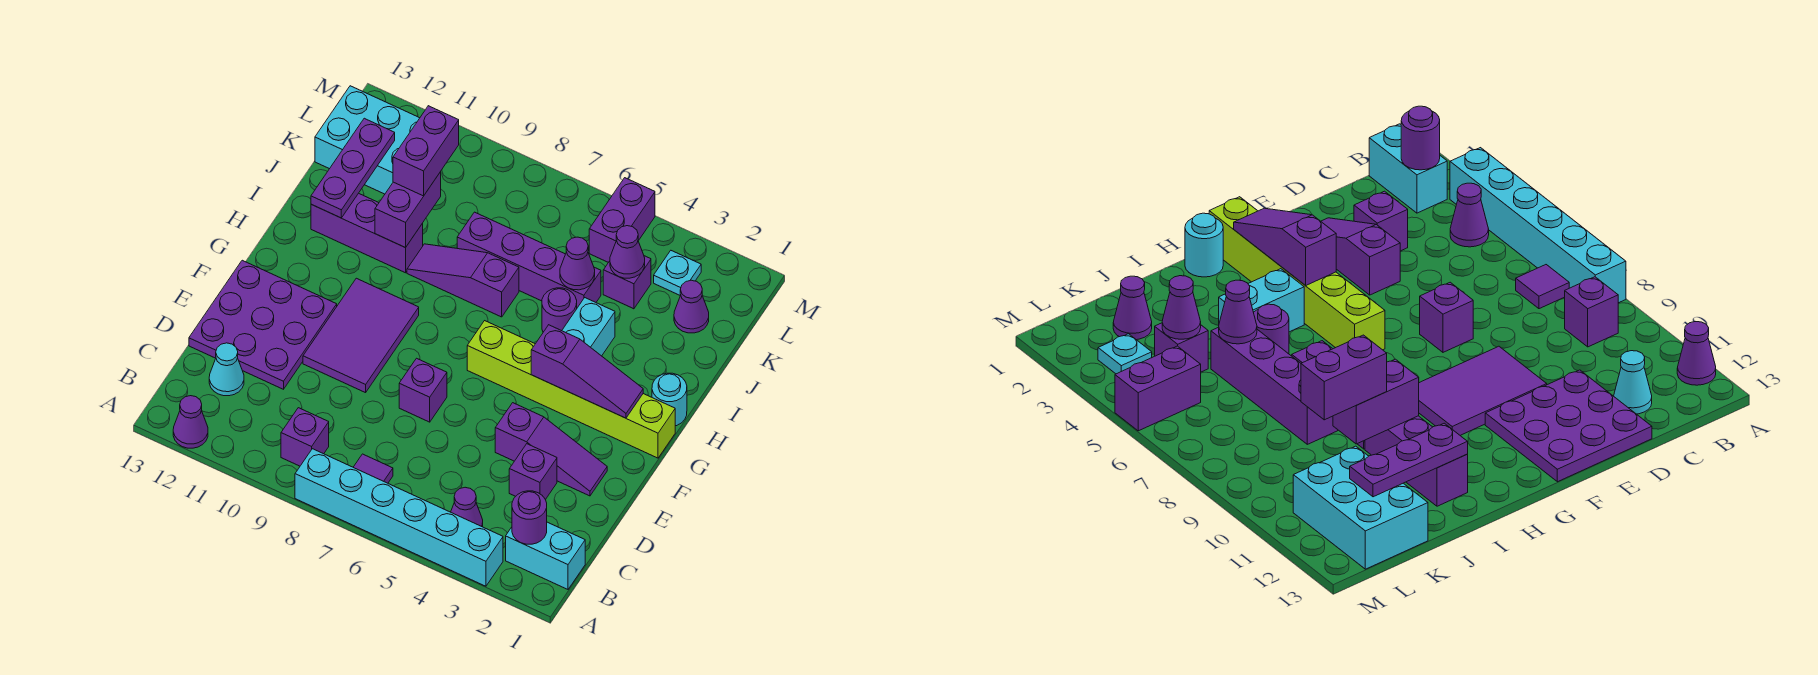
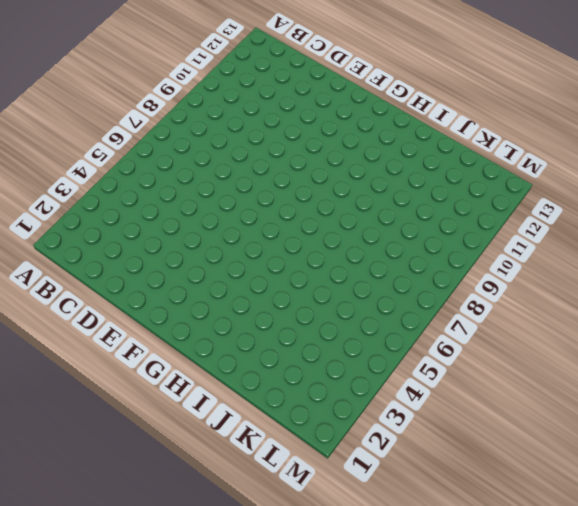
none -> cyan 1x6 brick [295,449,503,586]
none -> purple 1x1 cone [173,396,208,448]
none -> cyan 1x2 brick [506,522,585,589]
none -> purple 1x1 cone [451,487,483,527]

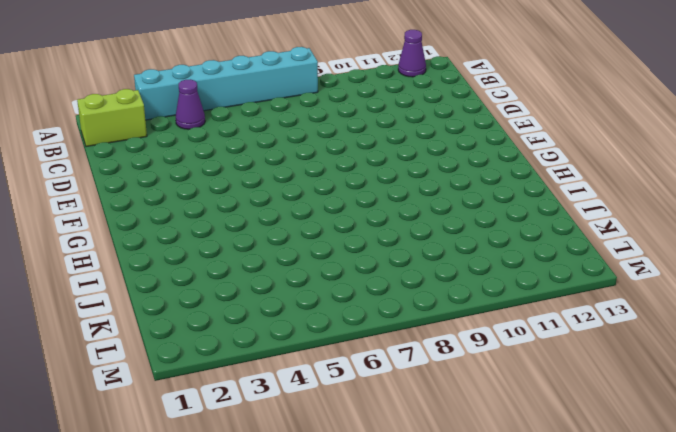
lime 1x2 brick [77,89,147,147] -> cyan 1x2 brick [506,522,585,589]
none -> purple 1x1 tile [353,454,393,483]
none -> purple 1x1 brick [281,408,329,466]
none -> cyan 1x1 cone [209,343,244,396]
none -> purple 1x1 brick [509,444,557,500]

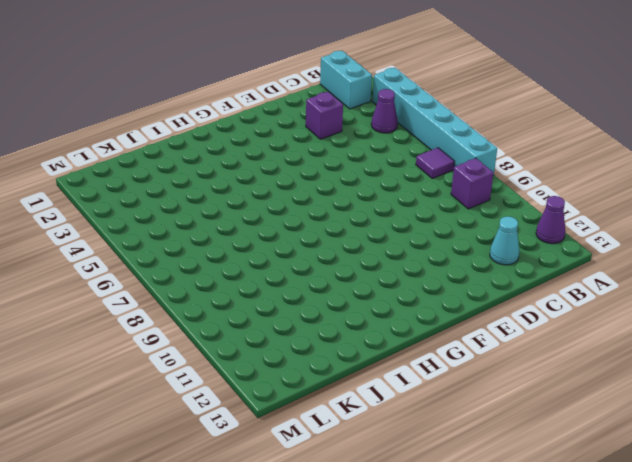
none -> purple 3x3 plate [189,260,337,389]
none -> purple 1x3 slope [495,403,607,496]
none -> purple 1x1 brick [399,358,447,422]
none -> purple 2x3 tile [303,278,419,393]

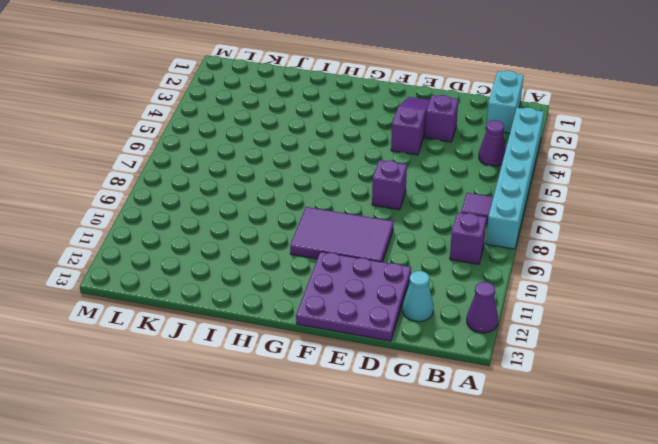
none -> lime 1x6 brick [467,321,675,458]
none -> cyan 1x1 round brick [652,373,687,426]
none -> cyan 1x2 brick [562,298,615,356]
none -> purple 1x1 round brick [542,288,577,332]

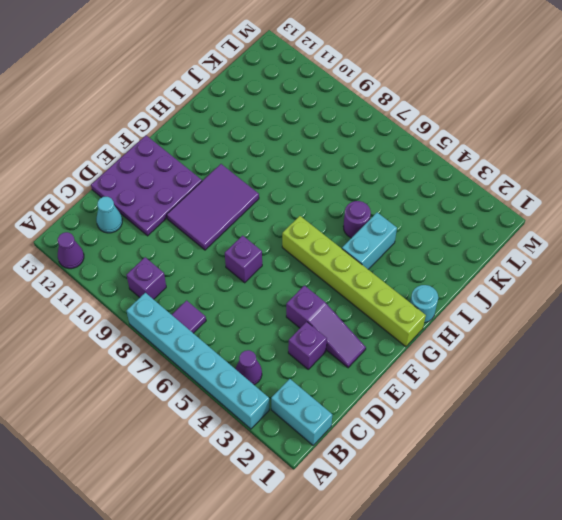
none -> purple 1x3 slope [407,244,519,317]
none -> purple 1x3 brick [311,193,423,273]
none -> purple 1x4 brick [457,212,601,308]
none -> purple 1x1 cone [674,280,709,333]

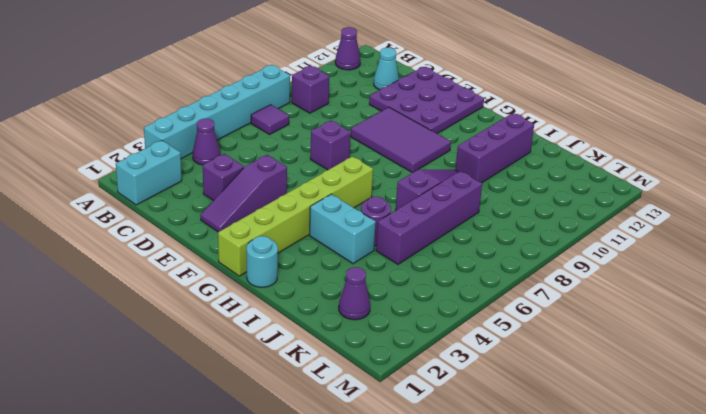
none -> purple 1x1 brick [603,256,651,309]
none -> cyan 2x3 brick [315,86,419,194]
none -> cyan 1x1 plate [654,251,701,295]
none -> purple 1x2 brick [589,178,655,262]

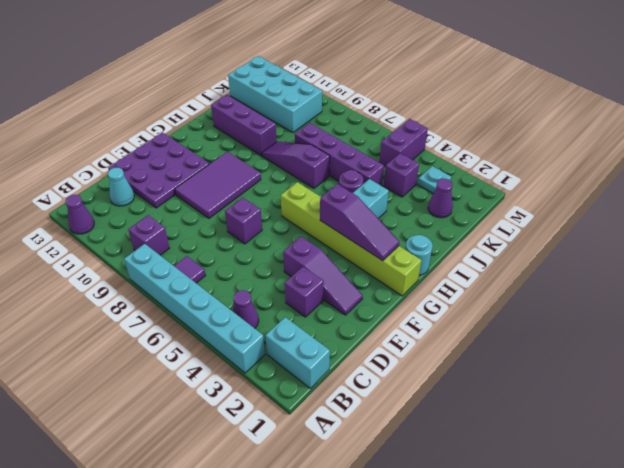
cyan 2x4 brick [228,56,322,133] -> cyan 2x3 brick [315,86,419,194]
none -> purple 1x1 round brick [512,491,547,544]
none -> purple 1x2 brick [375,172,441,248]
none -> purple 1x3 plate [311,118,395,218]
none -> purple 1x1 cone [560,237,595,290]

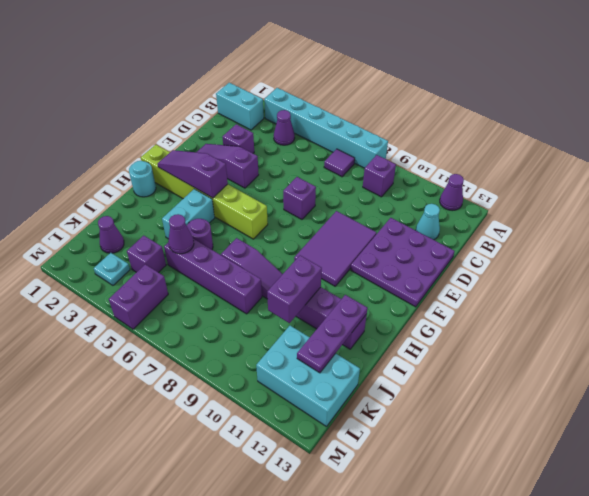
none -> purple 1x1 round brick [512,491,547,544]
none -> purple 1x1 cone [610,226,645,278]
none -> purple 1x2 brick [393,106,459,196]

